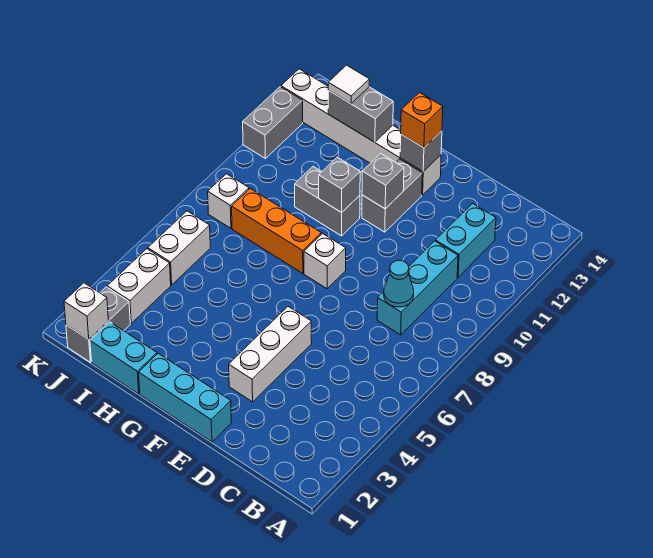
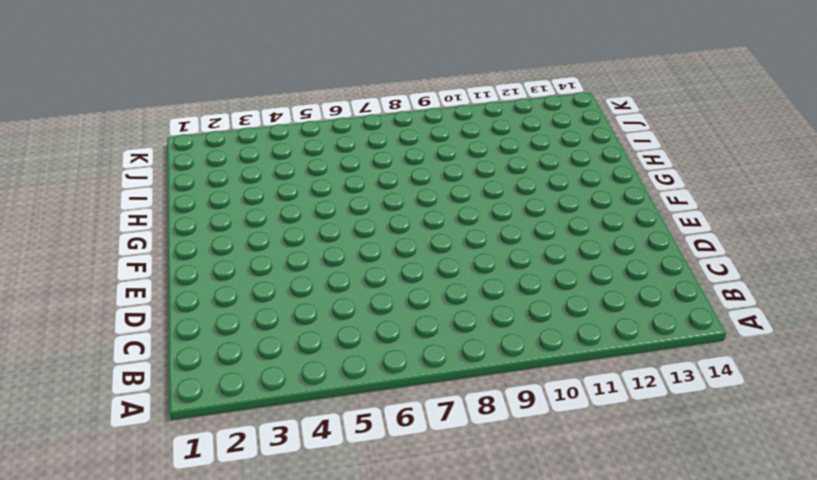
none -> cyan 1x3 brick [377,241,458,335]
none -> cyan 1x2 brick [436,203,496,277]
none -> cyan 1x3 brick [139,353,231,442]

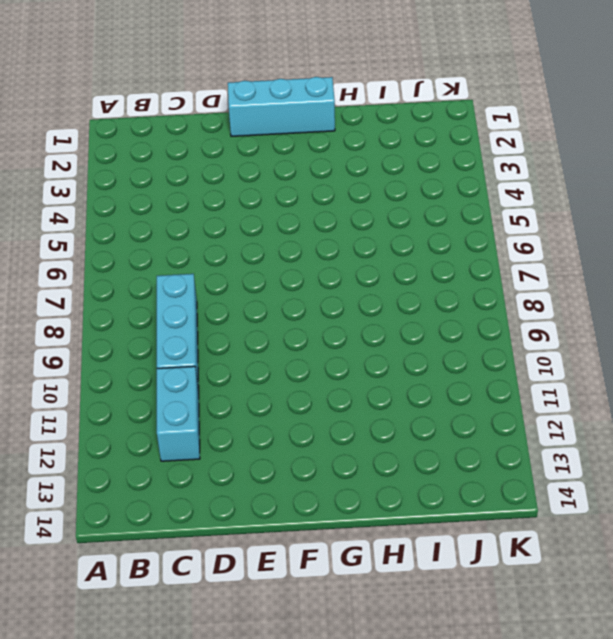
none -> white 1x3 brick [229,307,312,402]
none -> white 1x1 brick [304,234,346,289]
none -> grey 1x2 brick [362,159,422,232]

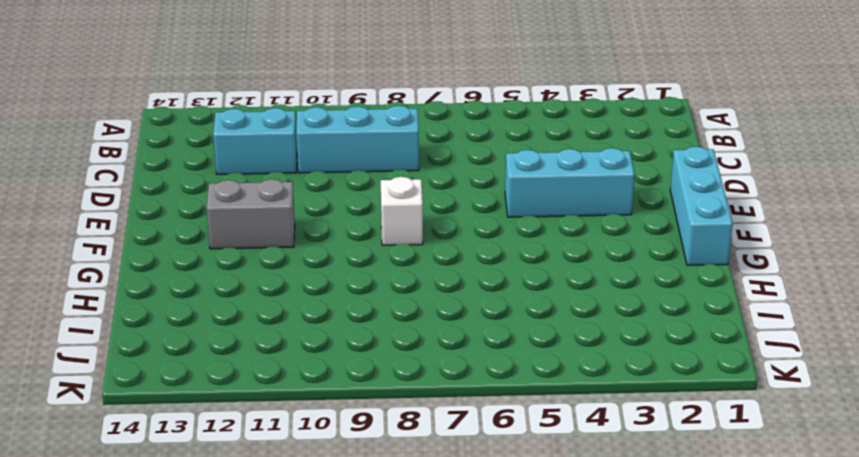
cyan 1x3 brick [505,148,635,217] -> white 1x3 brick [229,307,312,402]
none -> white 1x6 brick [281,69,441,195]
none -> orange 1x3 brick [232,189,321,274]
none -> grey 1x2 brick [295,167,360,236]

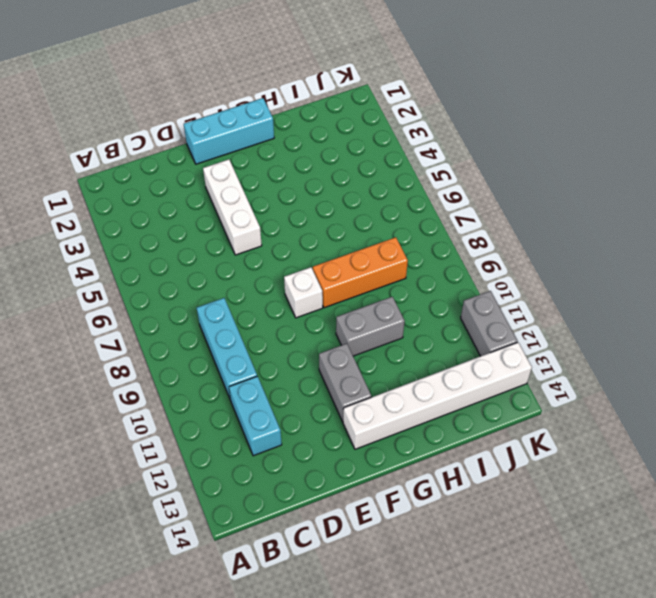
none -> cyan 1x2 brick [90,322,157,394]
none -> grey 1x2 brick [66,287,130,362]
none -> white 1x2 brick [107,249,171,323]

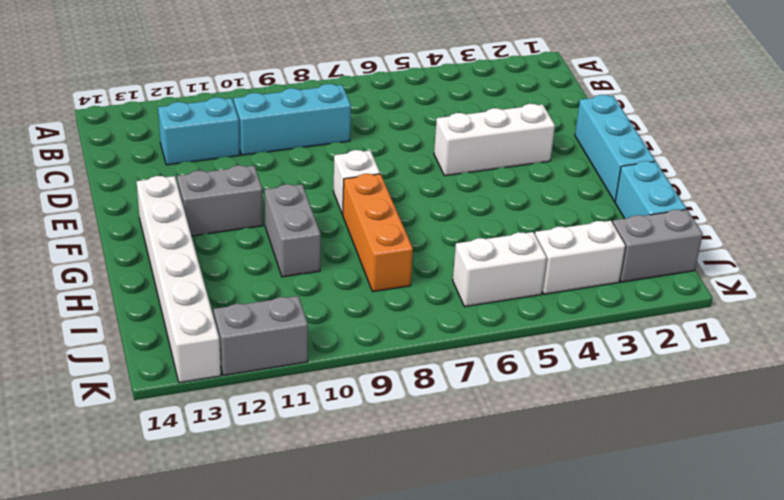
none -> white 1x1 brick [208,174,249,228]
none -> cyan 1x1 cone [384,261,414,307]
none -> grey 1x1 brick [362,154,404,209]

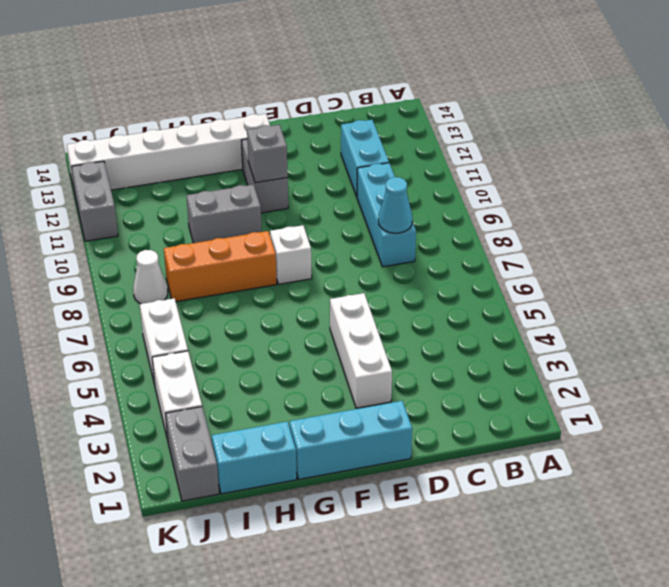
white 1x1 cone [133,250,168,304] -> white 1x1 brick [208,174,249,228]
none -> grey 1x1 brick [400,131,442,172]
none -> grey 1x1 brick [319,157,360,213]
none -> grey 1x2 brick [328,87,393,142]

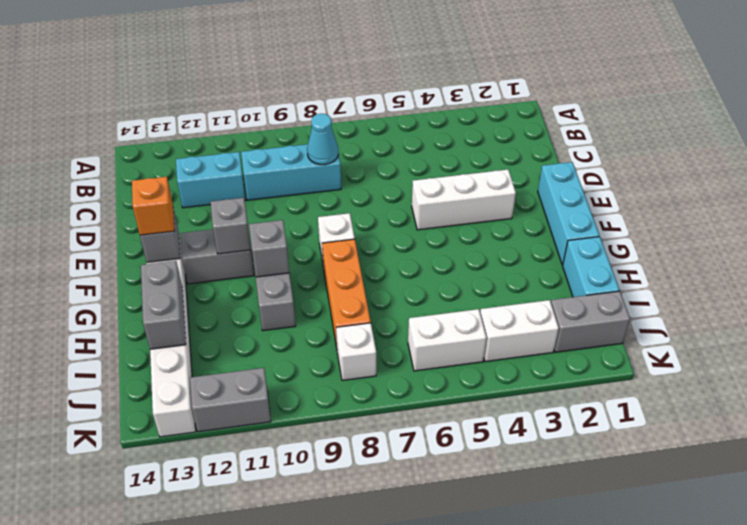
none -> white 1x1 brick [64,283,108,339]
none -> white 1x1 tile [328,65,369,104]

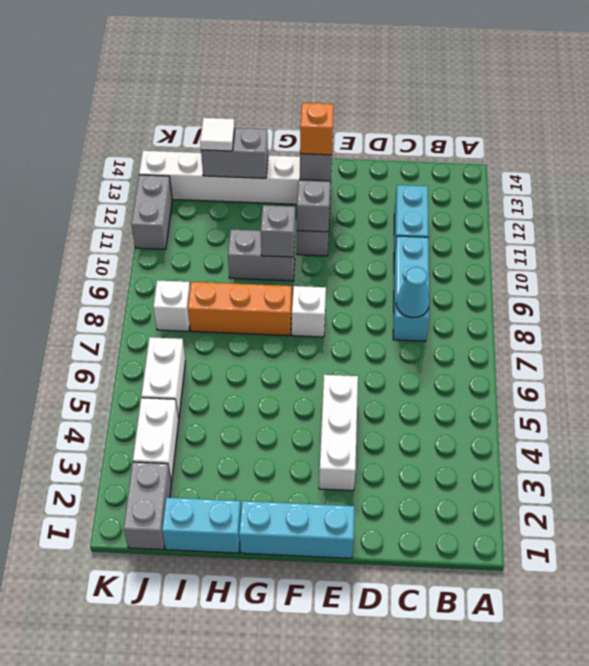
none -> white 1x1 brick [64,283,108,339]

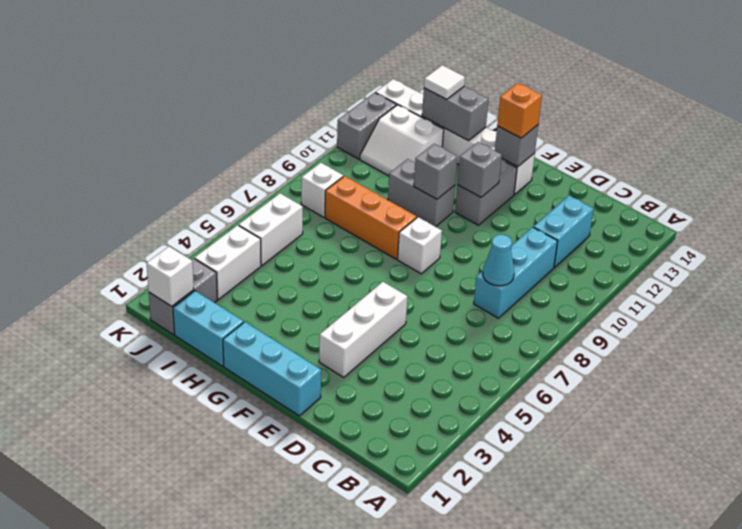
white 2x2 slope [360,105,444,176] -> none

